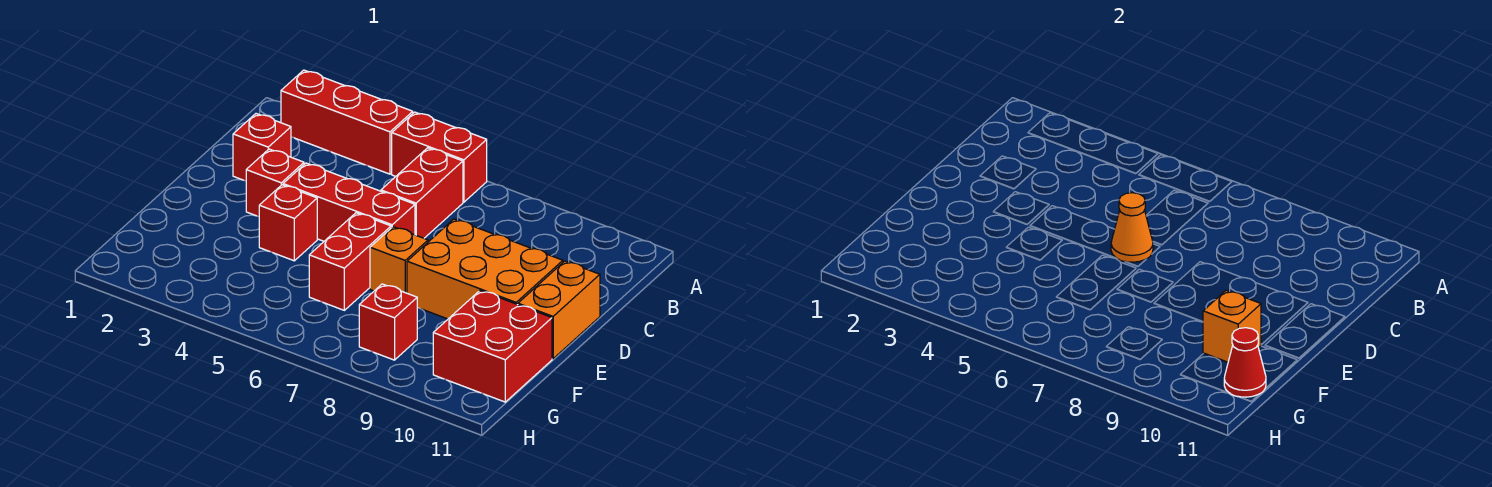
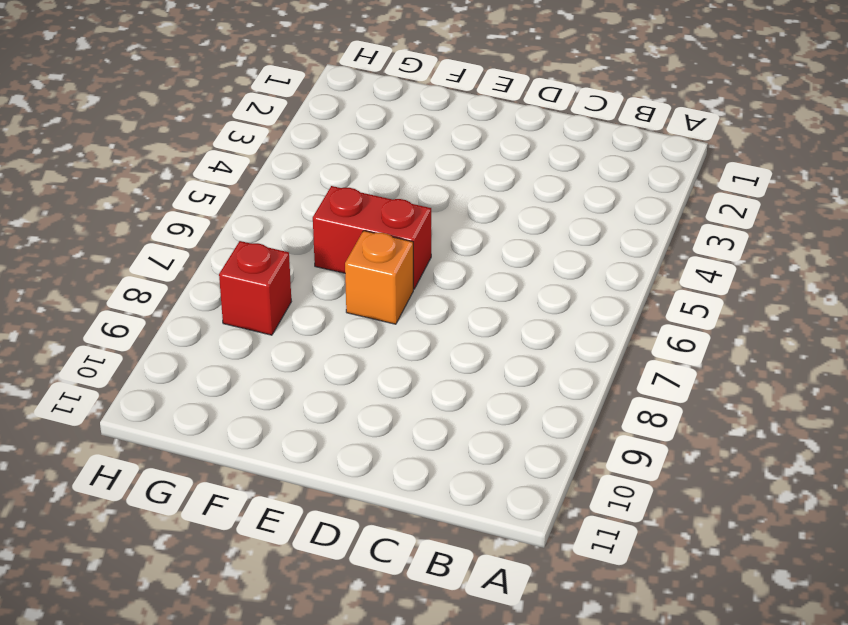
none -> red 1x3 brick [281,70,413,174]
none -> red 1x2 brick [392,112,487,202]
none -> red 1x2 brick [381,148,463,238]

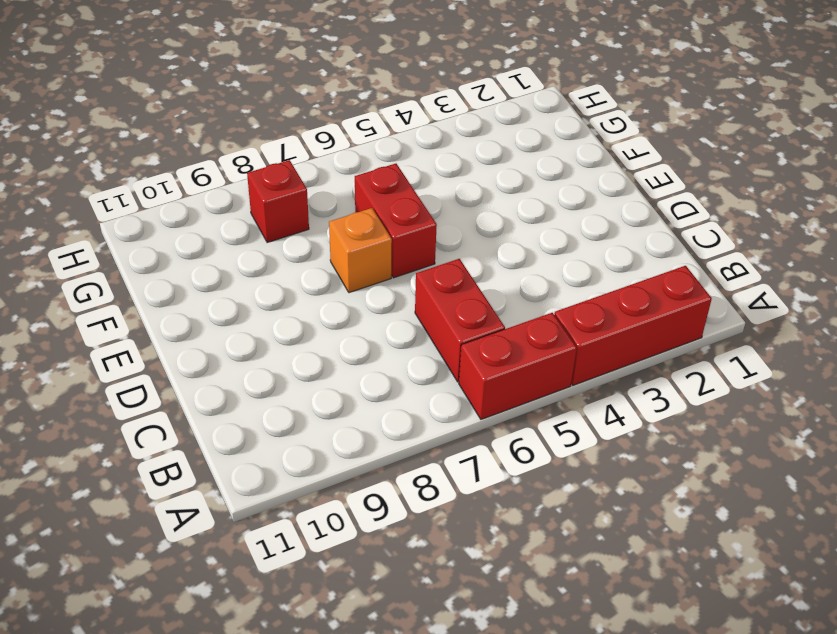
none -> red 1x1 brick [233,114,291,181]
none -> red 1x1 brick [246,149,304,216]
none -> red 1x3 brick [283,163,415,241]

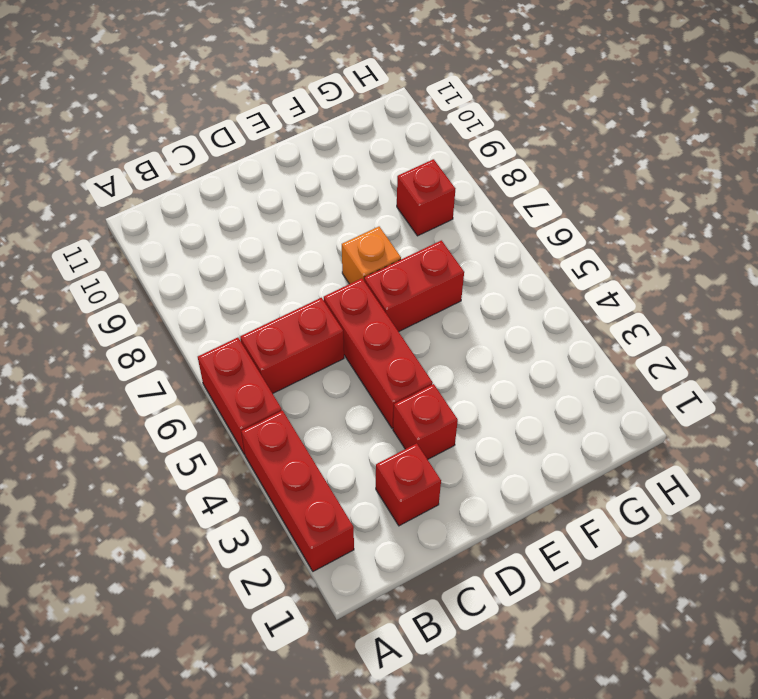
none -> orange 2x3 brick [407,219,563,319]
none -> orange 1x2 brick [518,261,600,359]
none -> red 1x1 brick [259,185,317,261]

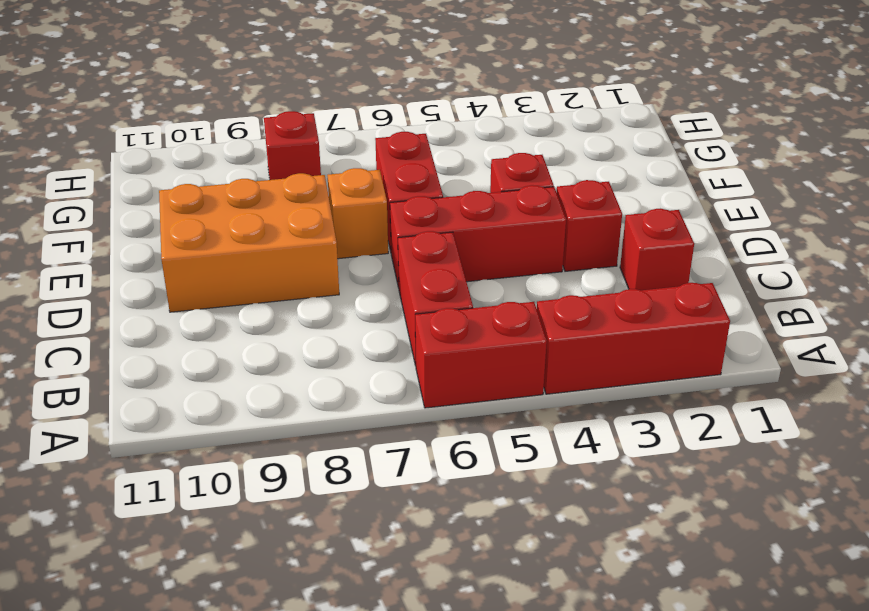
none -> orange 1x2 brick [518,261,600,359]
none -> red 2x2 brick [433,291,552,402]
none -> orange 1x1 cone [1111,193,1153,262]

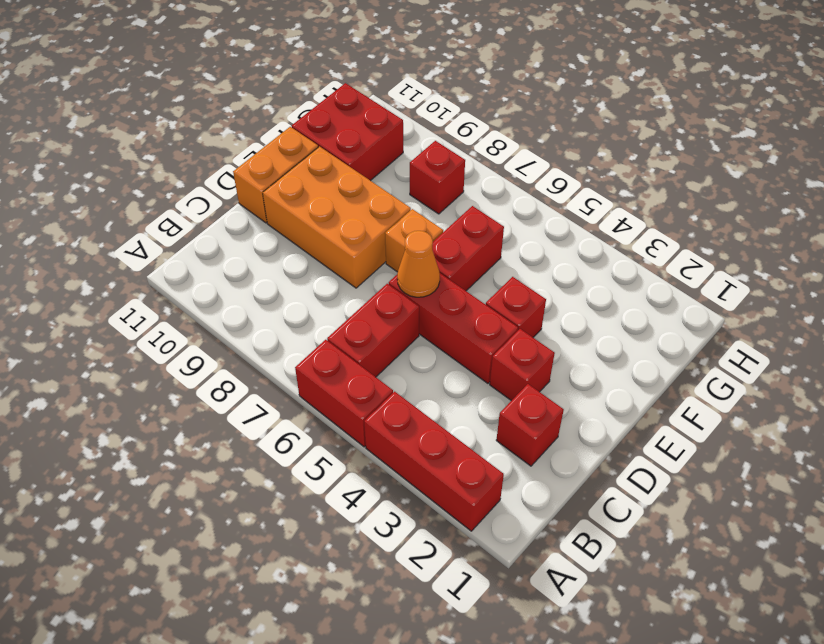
none -> orange 1x1 brick [1203,291,1261,362]
none -> red 1x1 cone [1224,328,1266,397]

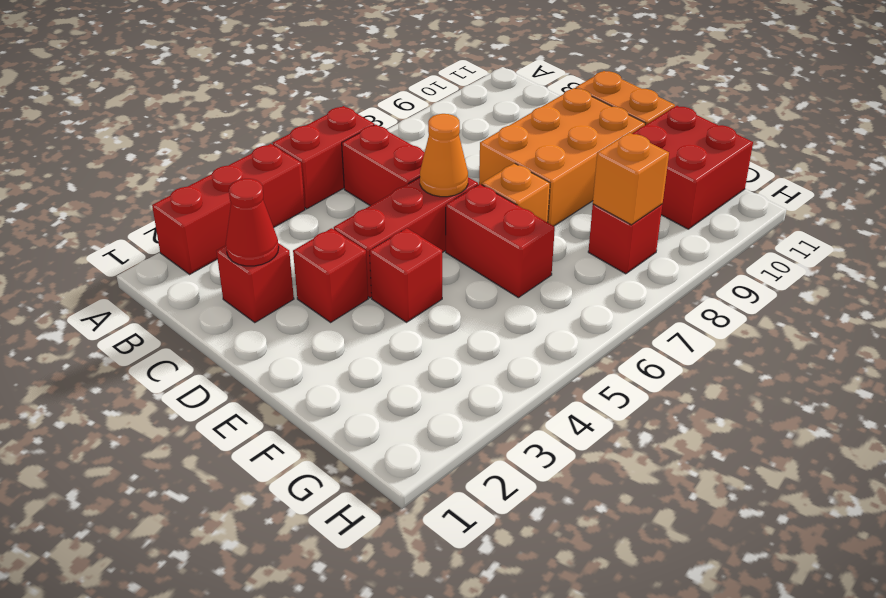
red 1x1 cone [226,179,279,266] -> red 1x1 cone moved to [1224,328,1266,397]
orange 1x1 brick [593,133,669,225] -> orange 1x1 brick moved to [1203,291,1261,362]

